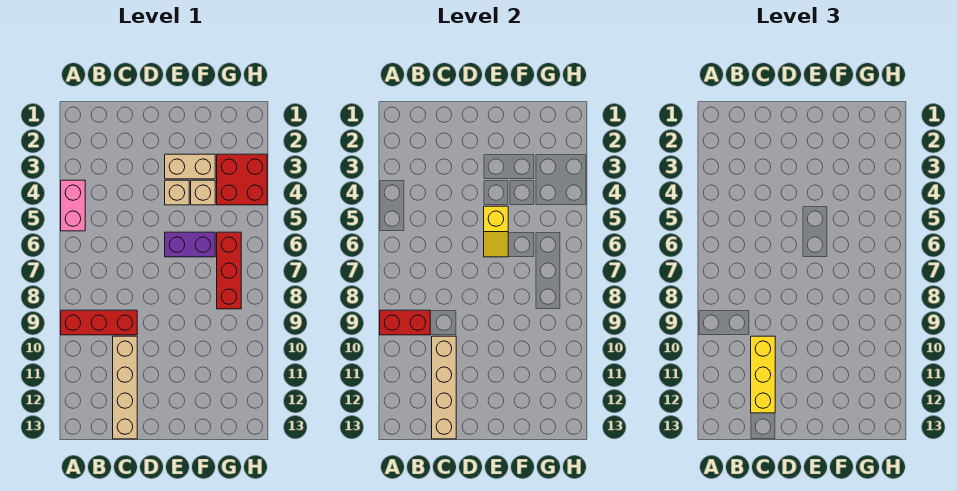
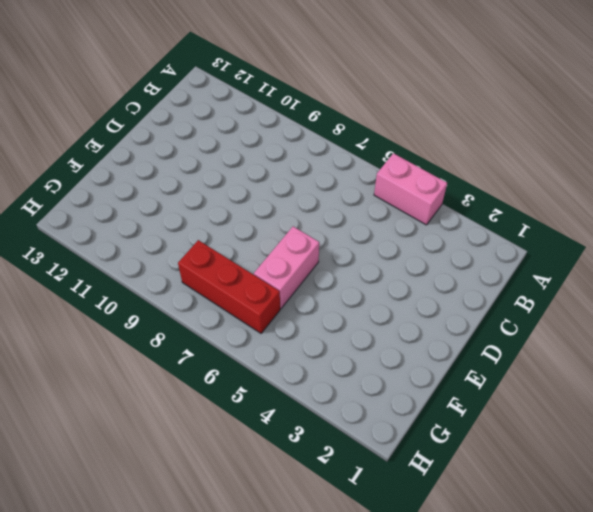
pink 1x2 brick [254,226,319,308] -> purple 1x2 brick [165,232,215,257]
none -> red 1x3 brick [61,310,137,335]
none -> tan 1x4 brick [113,336,137,439]
none -> tan 1x2 brick [165,154,215,179]

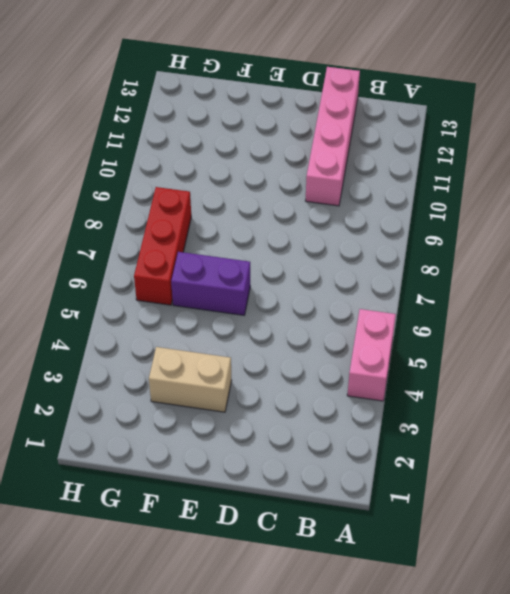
pink 1x4 brick [306,67,360,206] -> tan 1x4 brick [113,336,137,439]
none -> red 1x3 brick [61,310,137,335]
none -> tan 1x1 brick [165,180,189,205]
none -> tan 1x1 brick [191,180,215,205]

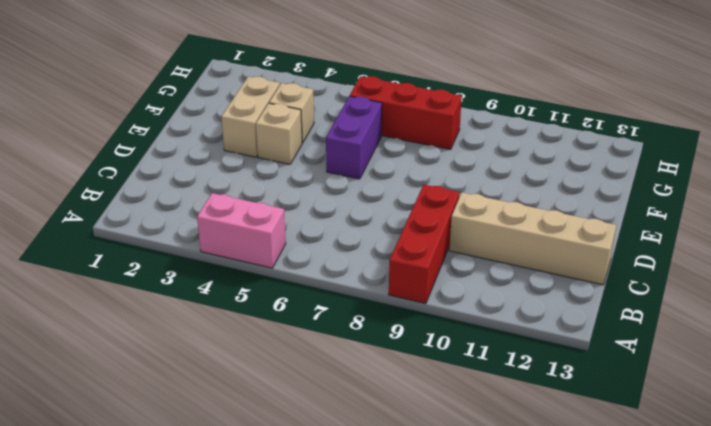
none -> red 2x2 brick [217,154,267,205]
none -> red 1x2 brick [380,310,430,335]
none -> tan 1x4 brick [432,336,456,439]

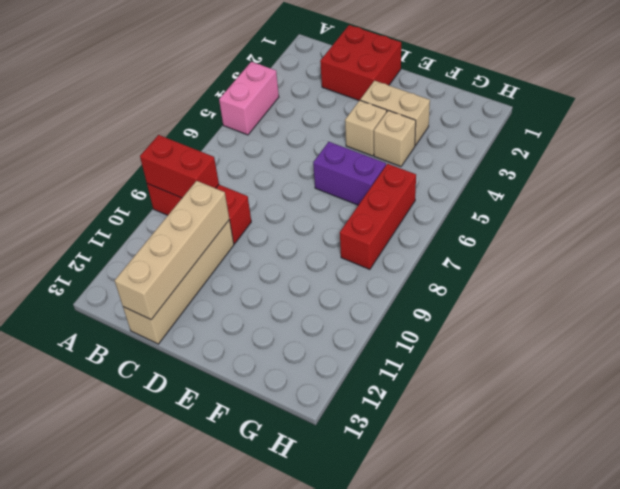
red 2x2 brick [320,25,401,100] -> red 2x2 brick moved to [217,154,267,205]
none -> yellow 1x2 slope [484,206,508,257]
none -> yellow 1x3 brick [751,336,775,413]

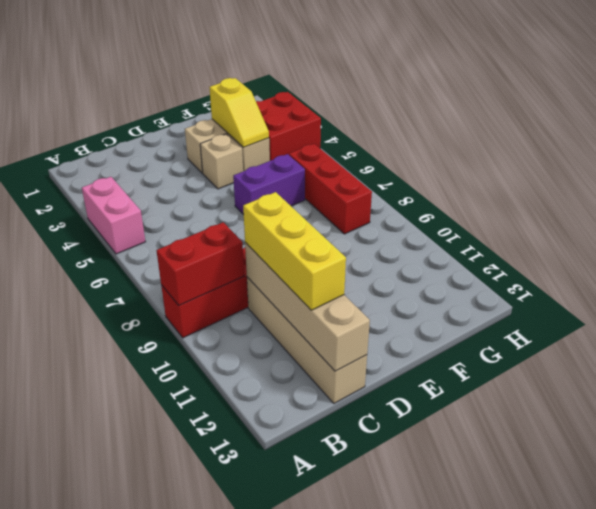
yellow 1x2 slope [209,78,269,147] -> yellow 1x2 slope moved to [484,206,508,257]

